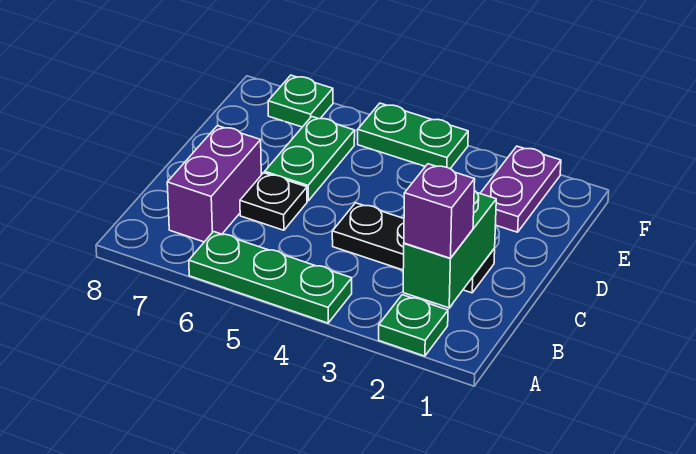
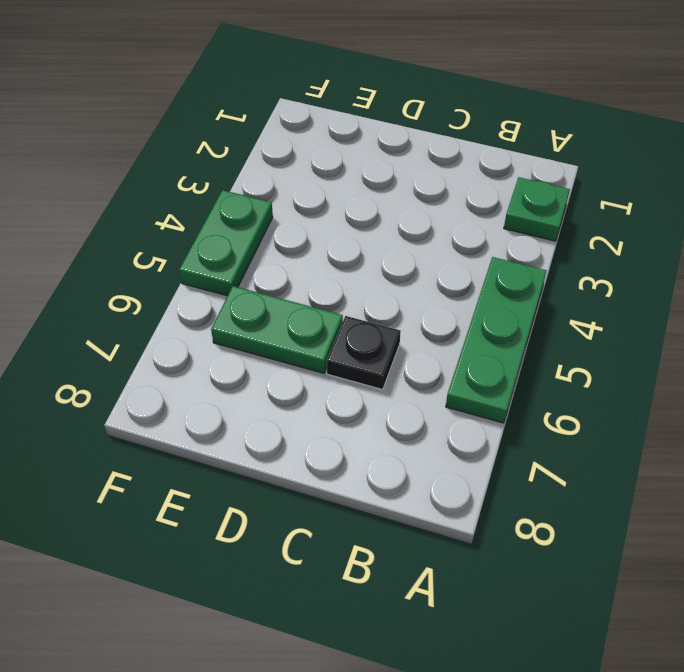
none -> purple 1x2 brick [167,126,261,242]
none -> black 1x3 plate [332,203,495,293]

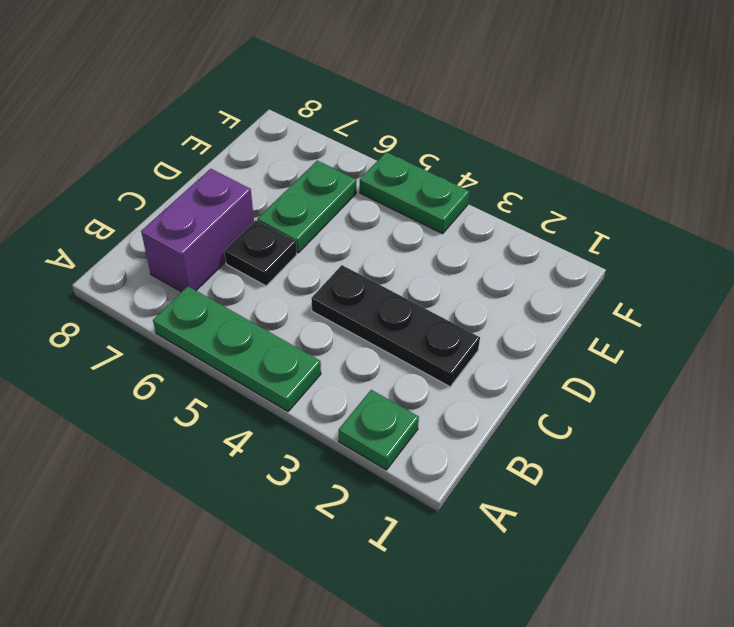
none -> purple 1x2 plate [480,146,561,232]
none -> green 1x1 plate [268,75,333,127]

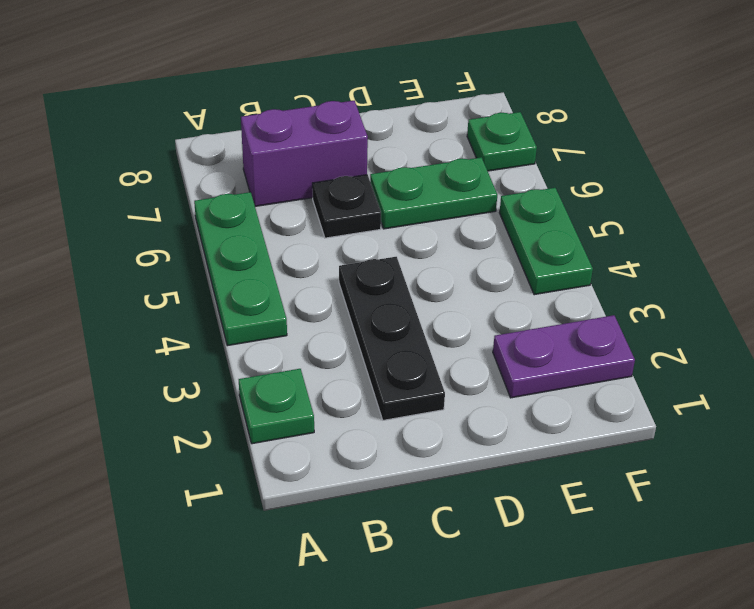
none -> green 1x2 brick [403,190,496,308]
none -> purple 1x1 brick [404,164,475,258]

